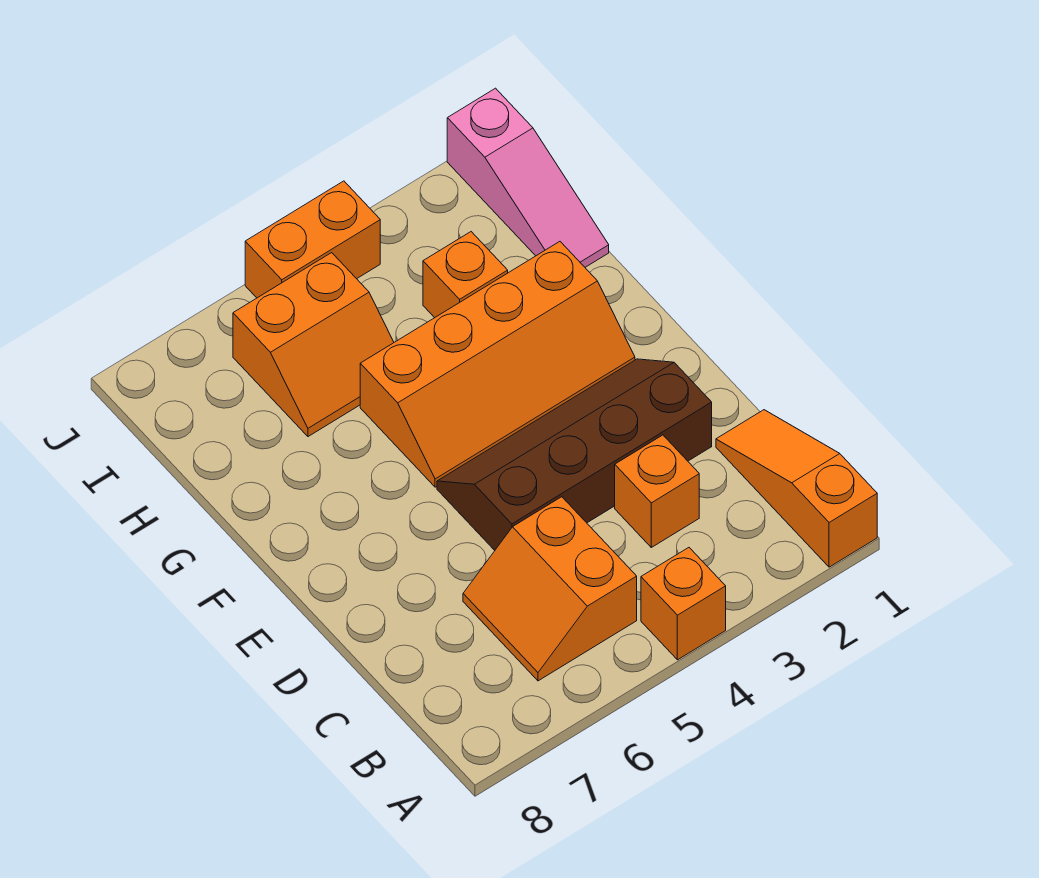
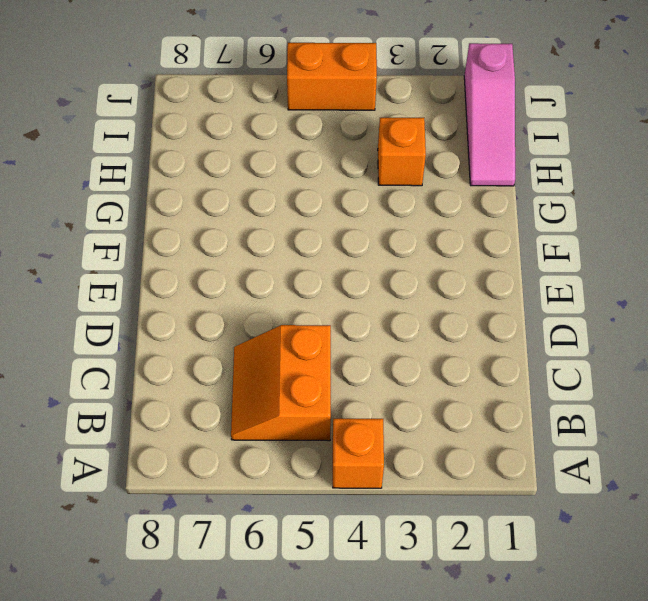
none -> orange 1x3 slope [716,410,877,567]
none -> orange 1x1 brick [615,435,699,547]

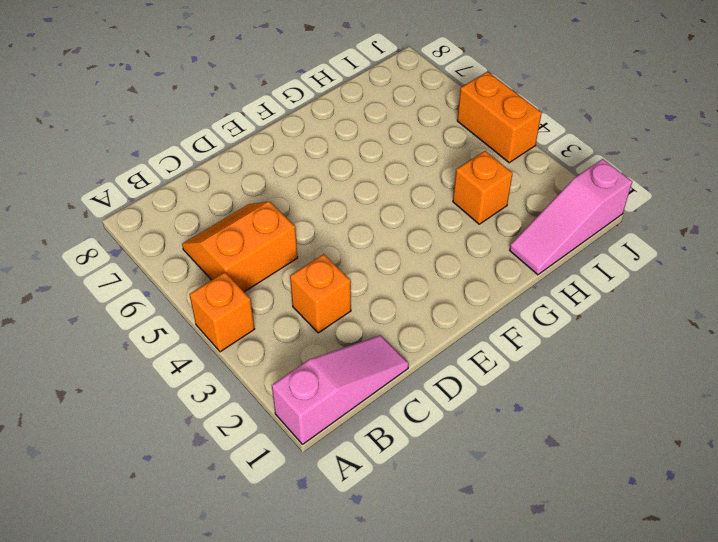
pink 1x3 slope [272,335,409,444] -> orange 1x3 slope [716,410,877,567]
none -> brown 2x4 slope [437,359,712,550]
none -> orange 2x4 slope [360,242,635,487]

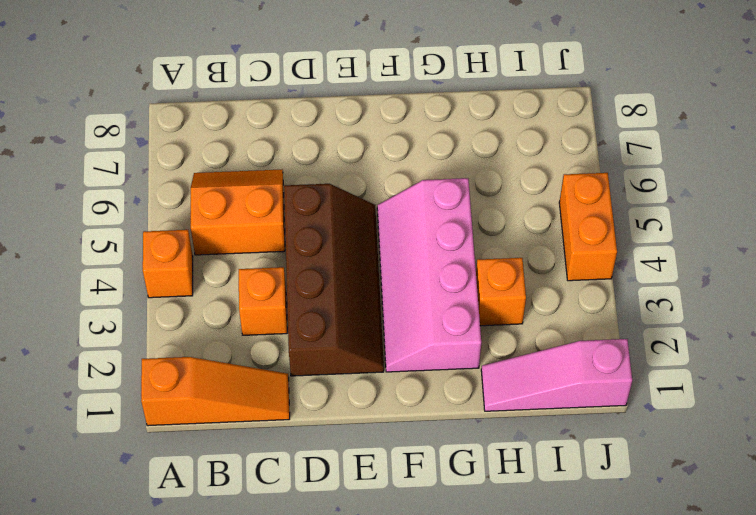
pink 2x4 slope [377,178,481,372] -> orange 2x4 slope [360,242,635,487]
none -> orange 2x2 slope [233,253,394,437]

